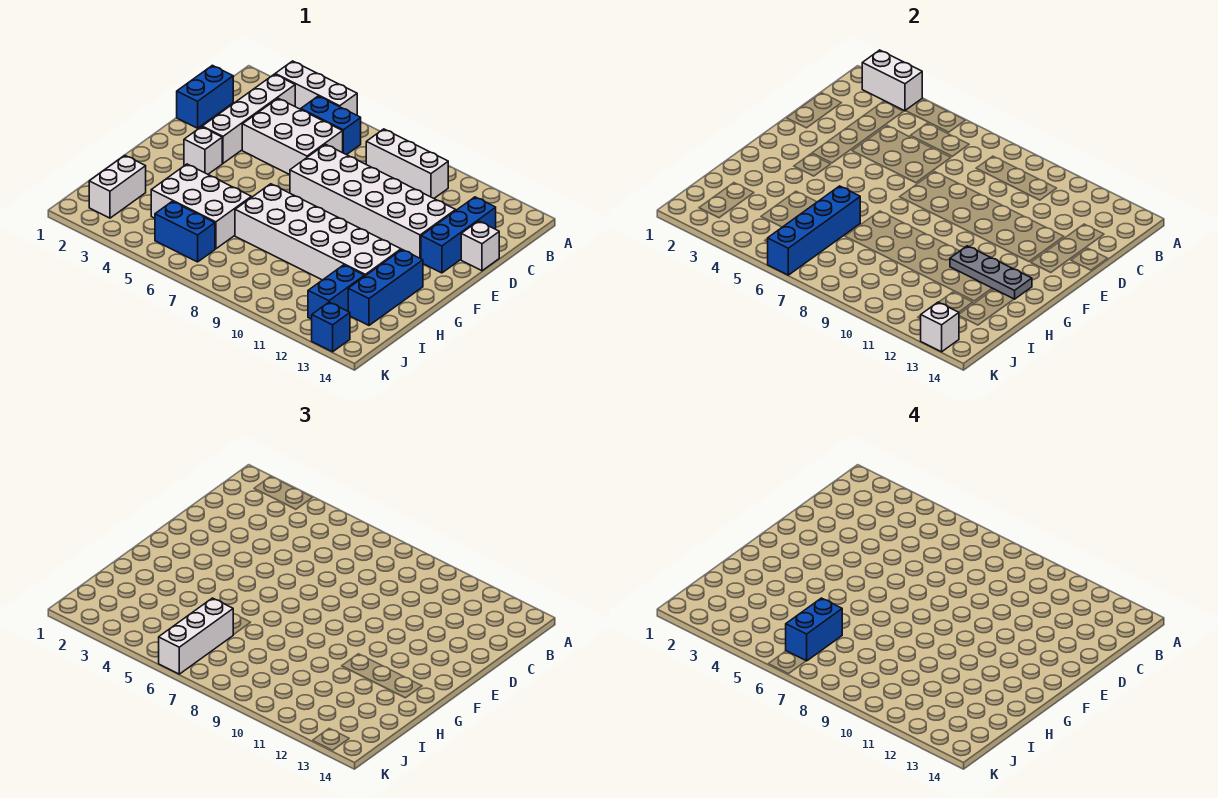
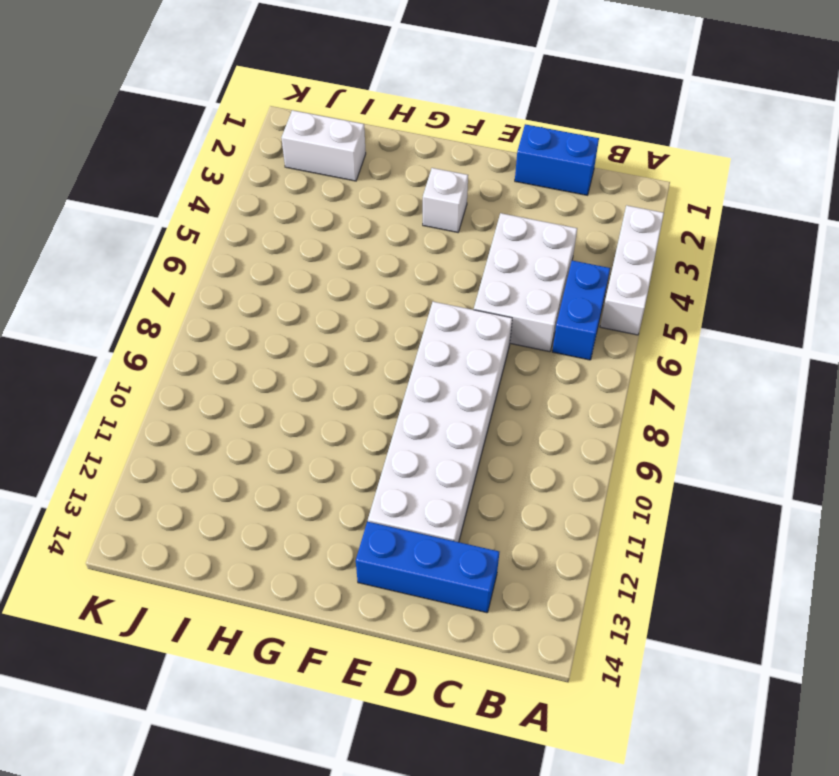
none -> white 1x4 brick [202,74,295,163]
none -> white 1x3 brick [366,129,448,198]
none -> white 1x1 brick [461,221,499,271]

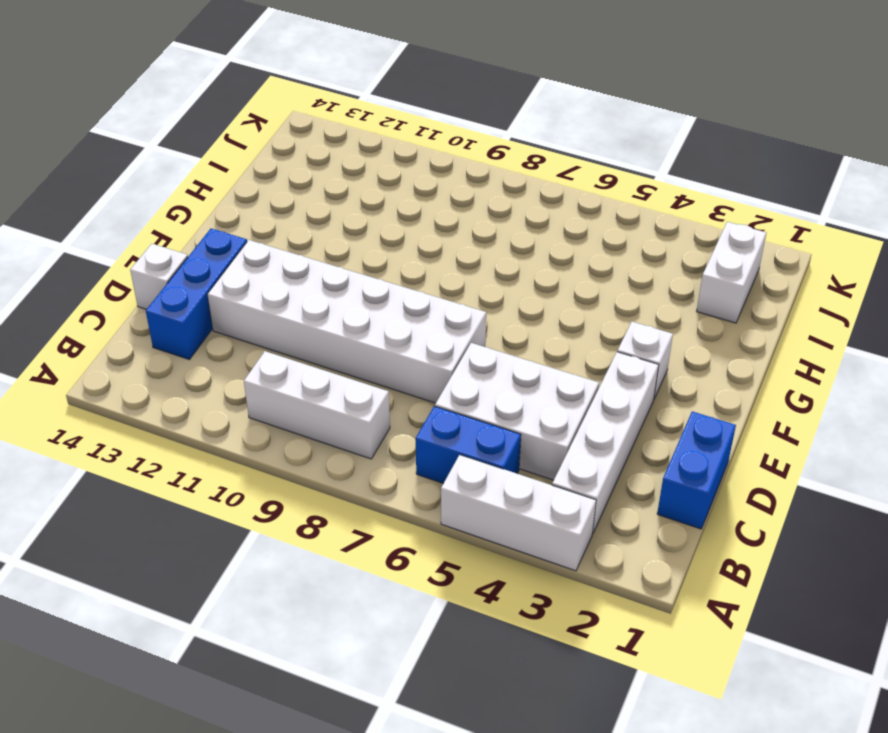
none -> white 2x6 brick [235,184,401,280]
none -> blue 1x3 brick [348,250,423,325]
none -> white 2x3 brick [151,164,251,249]

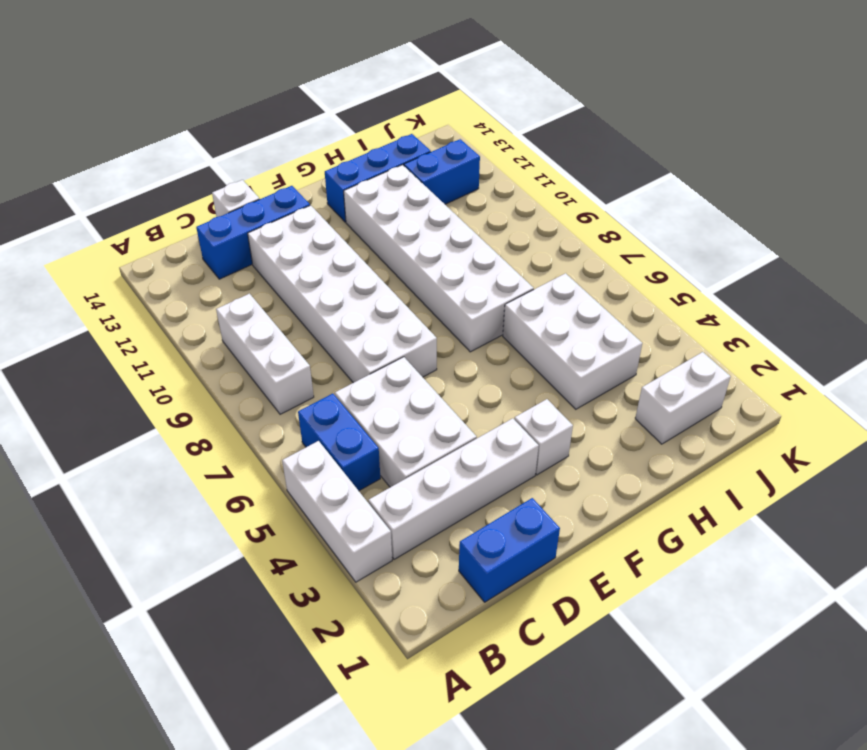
none -> blue 1x2 brick [155,201,215,262]
none -> blue 1x1 brick [312,302,350,352]
none -> white 1x2 brick [862,50,922,111]

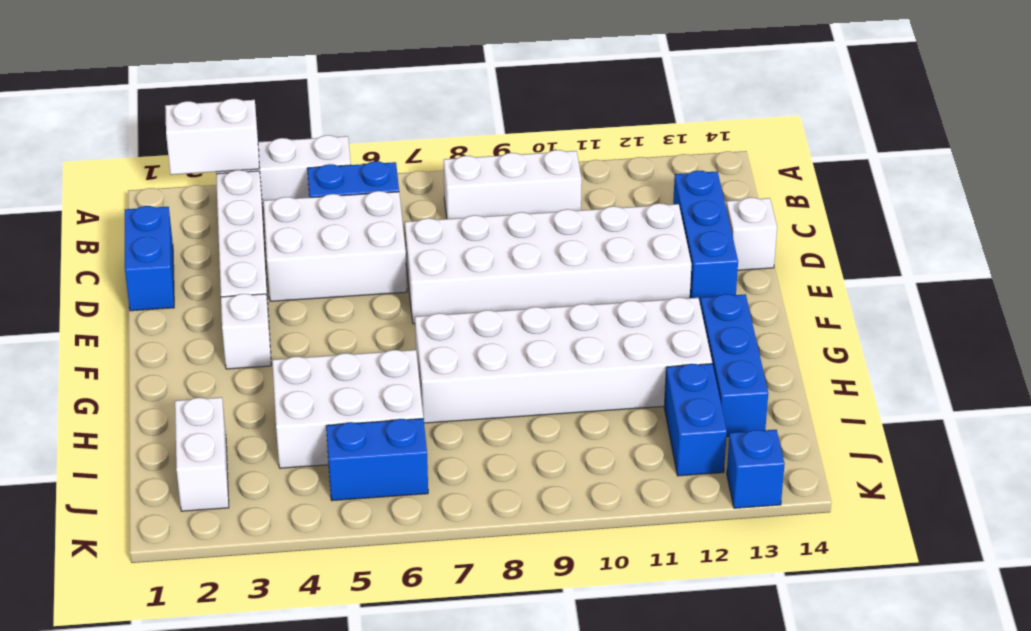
none -> grey 1x3 plate [950,246,1032,299]
none -> blue 1x4 brick [768,186,860,275]
none -> white 1x1 brick [921,302,959,352]

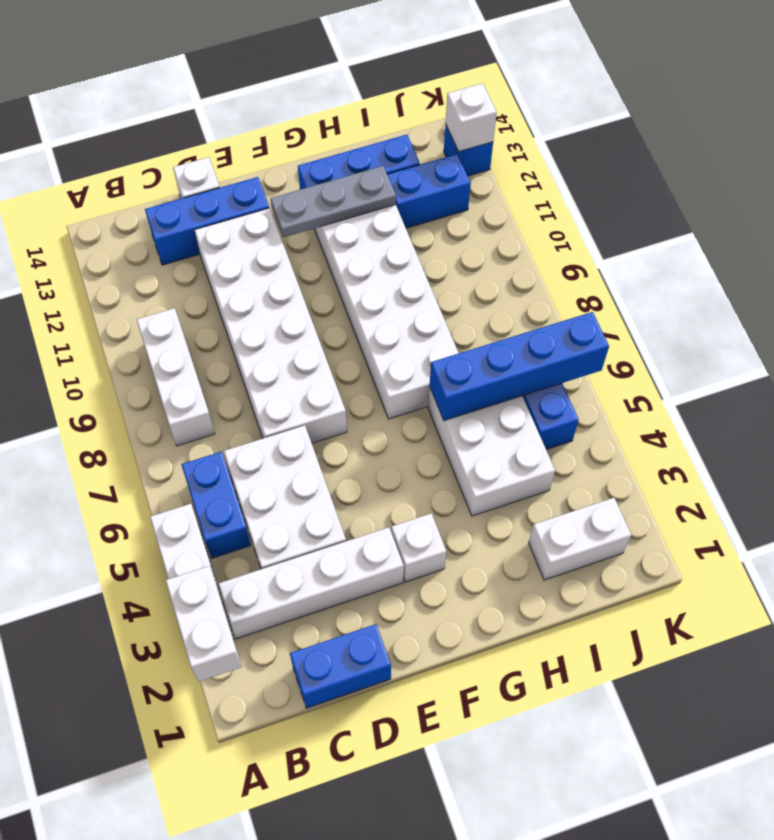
grey 1x3 plate [270,166,396,237] -> grey 1x3 plate turned to [950,246,1032,299]
none -> white 1x3 brick [159,598,233,674]
none -> blue 1x2 brick [786,598,842,661]

